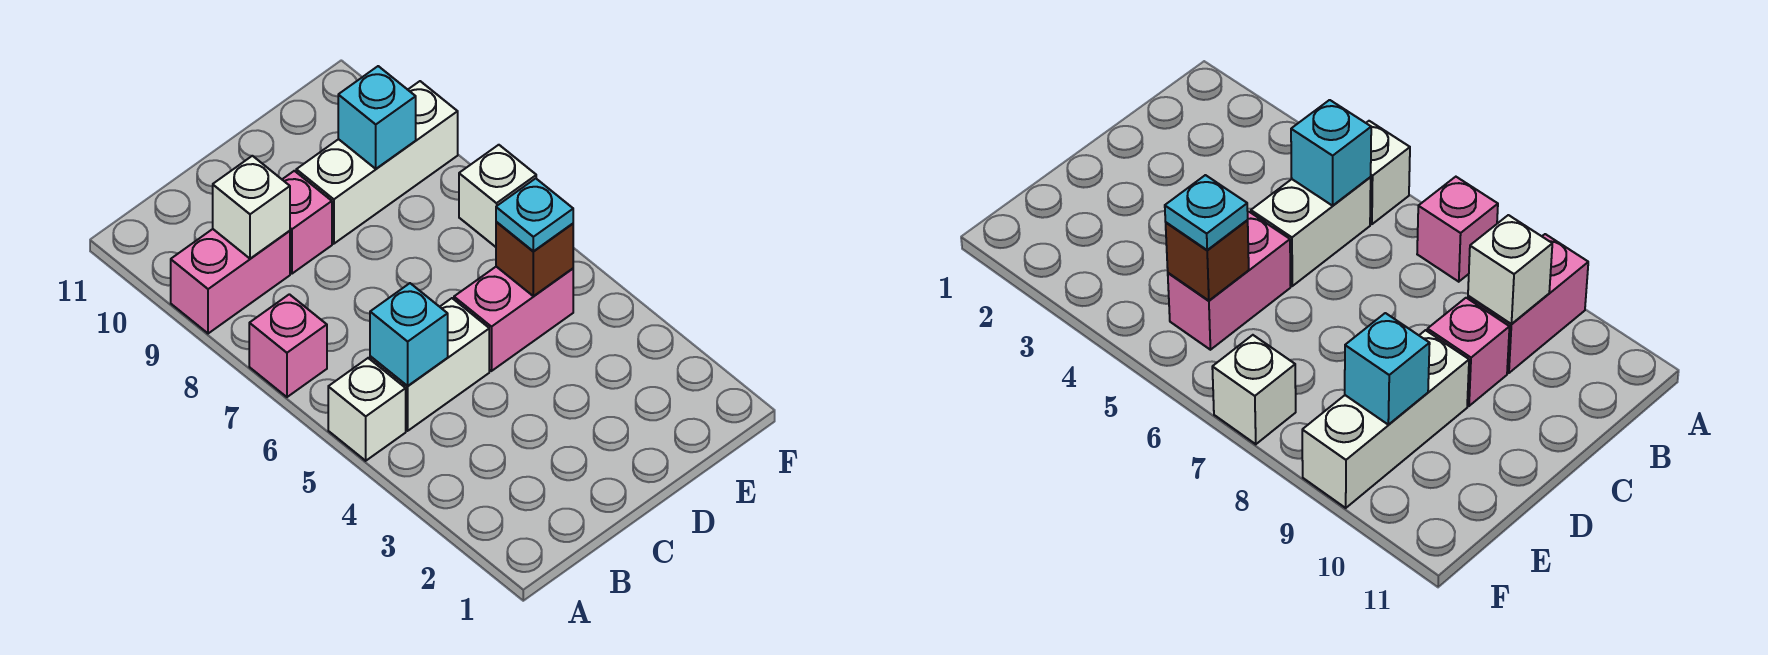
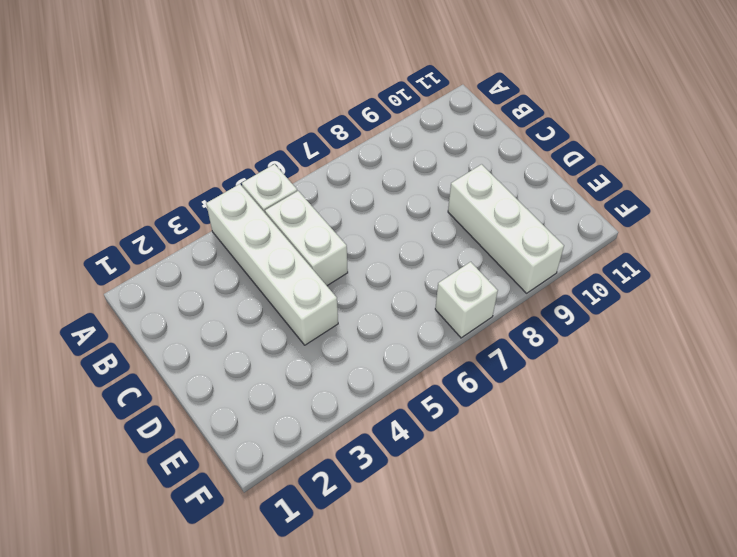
white 1x4 brick [206,184,338,345] -> none
none -> pink 1x1 brick [249,294,327,397]
none -> pink 1x2 brick [171,229,290,334]
none -> pink 1x1 brick [282,171,332,274]

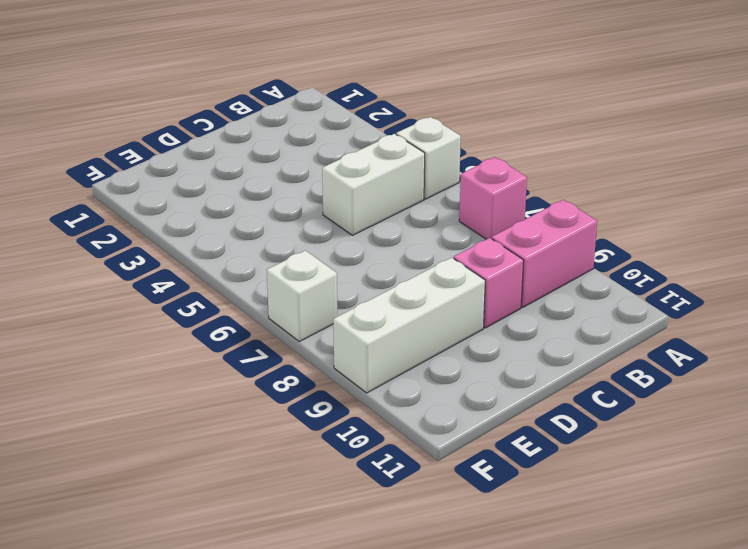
none -> pink 1x2 brick [454,267,573,371]
none -> cyan 1x1 brick [370,283,448,386]
none -> white 1x1 brick [213,156,290,259]

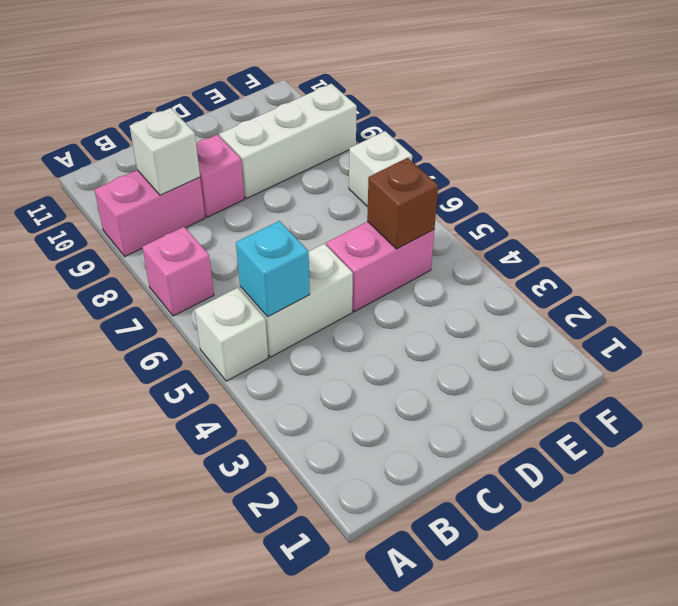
none -> cyan 1x1 brick [338,66,416,169]
none -> cyan 1x1 plate [496,178,573,251]

